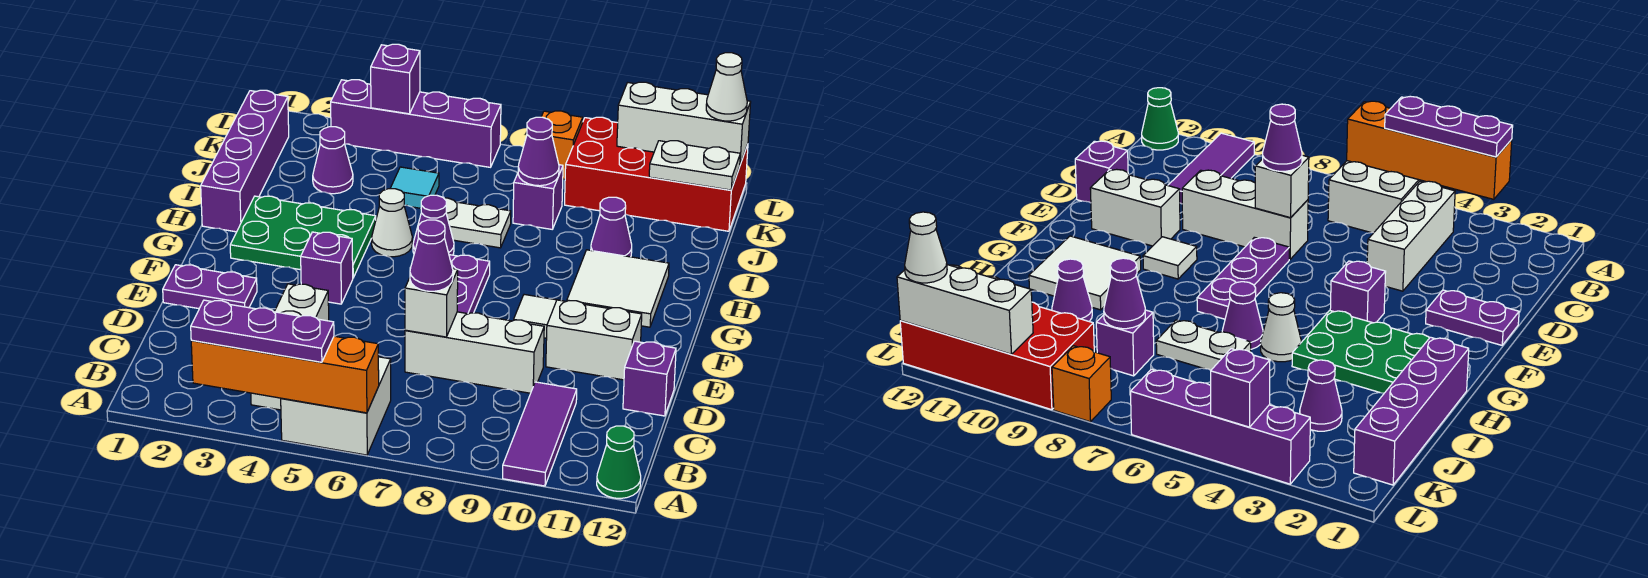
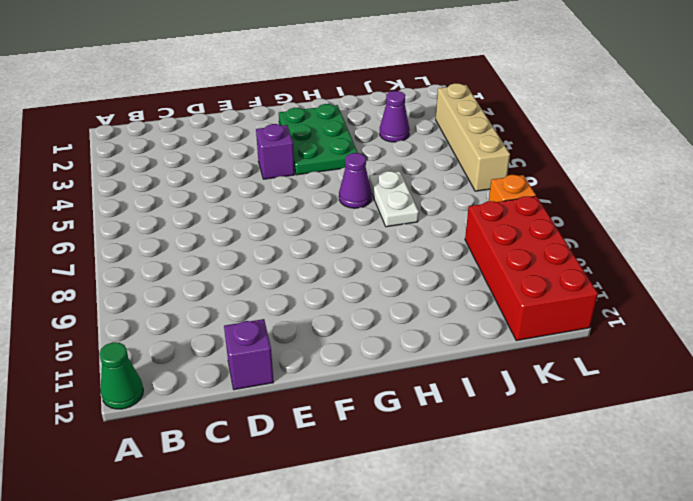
tan 1x4 brick [436,83,510,191] -> purple 1x4 brick [331,80,501,167]
none -> white 2x2 brick [281,357,391,455]
none -> purple 1x3 tile [503,382,577,486]
none -> white 1x3 brick [251,284,329,410]
none -> white 1x3 brick [405,312,544,393]

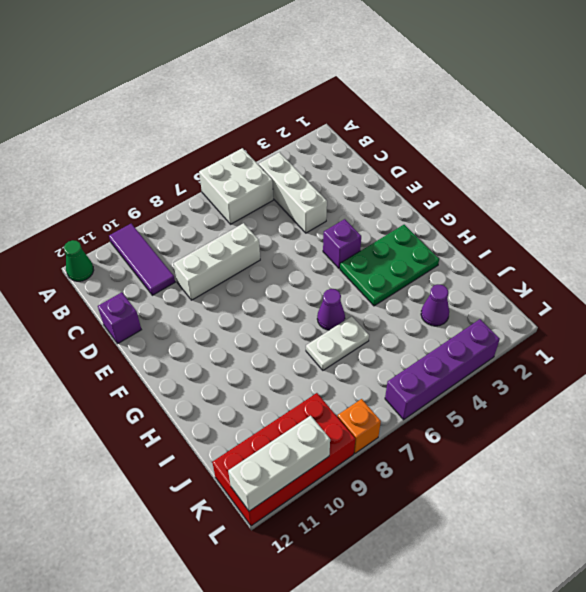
none -> purple 1x2 plate [163,265,257,309]
none -> purple 1x3 plate [449,255,490,314]
none -> white 1x2 brick [546,300,642,380]
none -> white 1x1 tile [514,295,557,338]

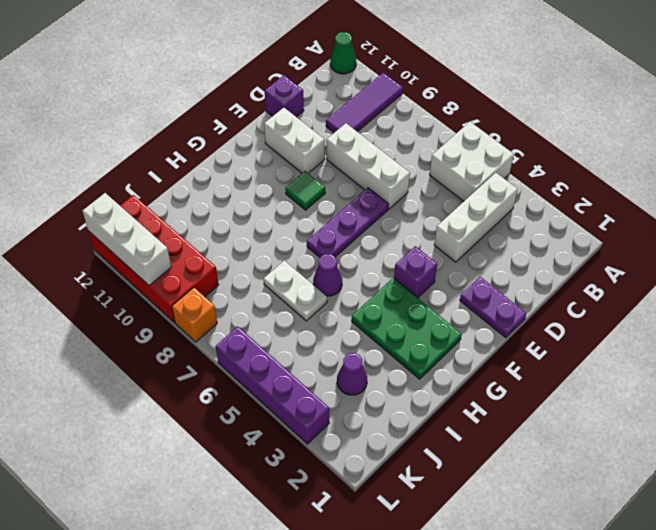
green 1x1 tile [285,171,325,210] -> white 1x1 tile [514,295,557,338]
none -> white 2x2 tile [567,250,669,327]
none -> purple 1x4 brick [201,90,289,232]
none -> white 1x1 cone [372,189,412,257]
none -> purple 1x1 cone [591,197,632,257]

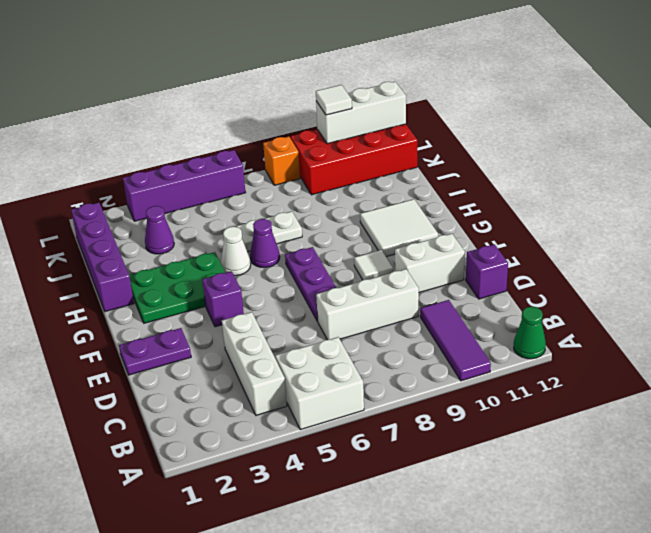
white 1x1 tile [316,85,352,115] -> none
none -> purple 1x1 cone [591,197,632,257]
none -> cyan 1x1 tile [390,167,439,208]
none -> purple 1x1 brick [513,165,563,229]
none -> orange 1x4 brick [191,336,379,413]

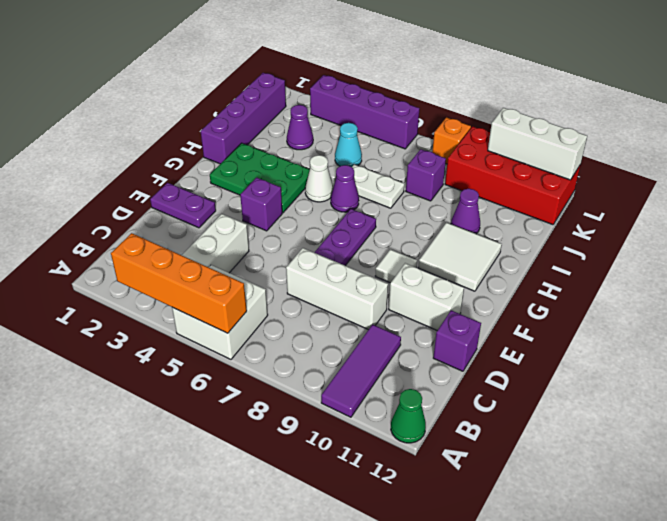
cyan 1x1 cone [335,123,362,167] -> cyan 1x1 tile [390,167,439,208]
none -> white 1x1 brick [405,269,458,337]
none -> purple 1x1 cone [518,117,559,186]
none -> white 1x2 plate [649,141,740,190]
none -> purple 1x1 brick [371,44,420,114]

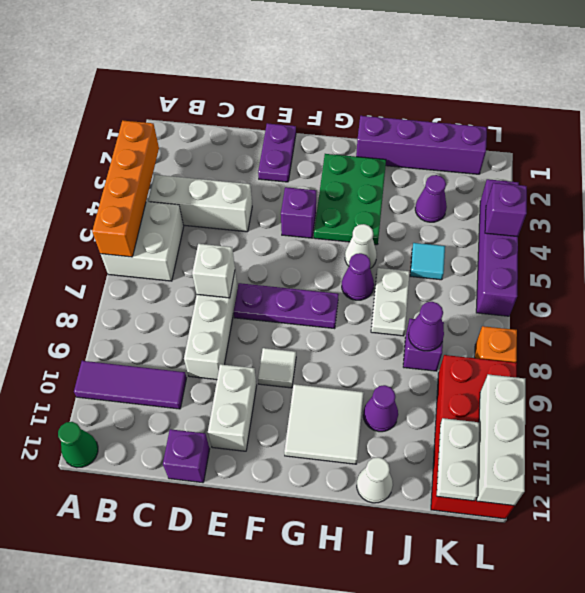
white 1x1 cone [357,457,393,503] -> white 1x1 cone moved to [706,53,747,121]
none -> purple 1x3 plate [191,300,334,362]
none -> purple 1x1 cone [410,220,453,291]

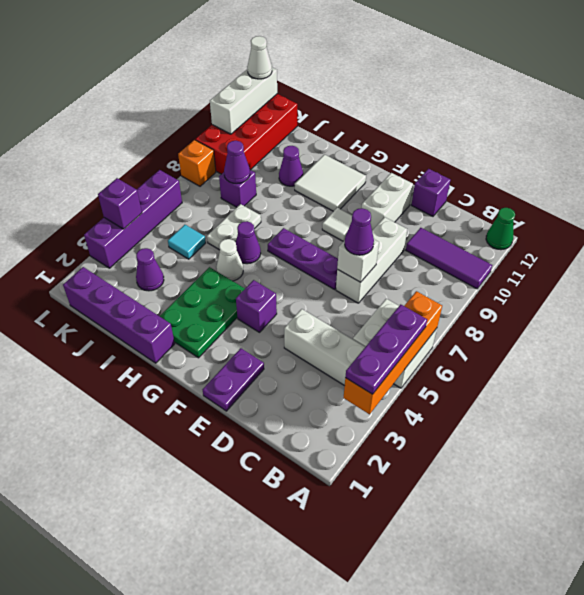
none -> white 1x2 plate [649,141,740,190]

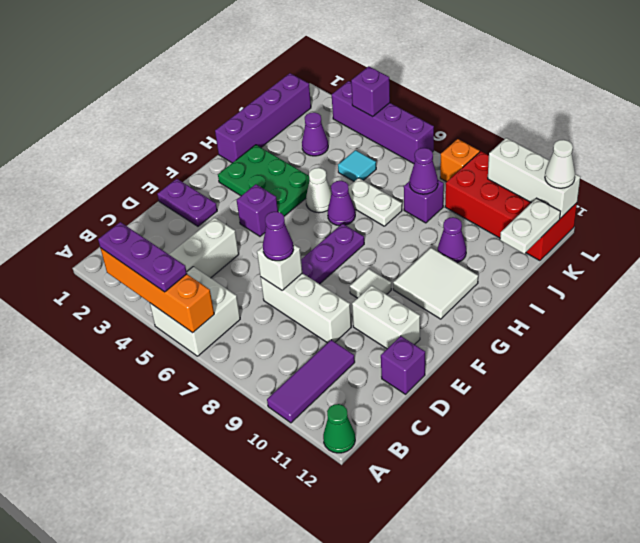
white 1x2 plate [500,198,561,254] -> white 1x2 plate turned to [649,141,740,190]

